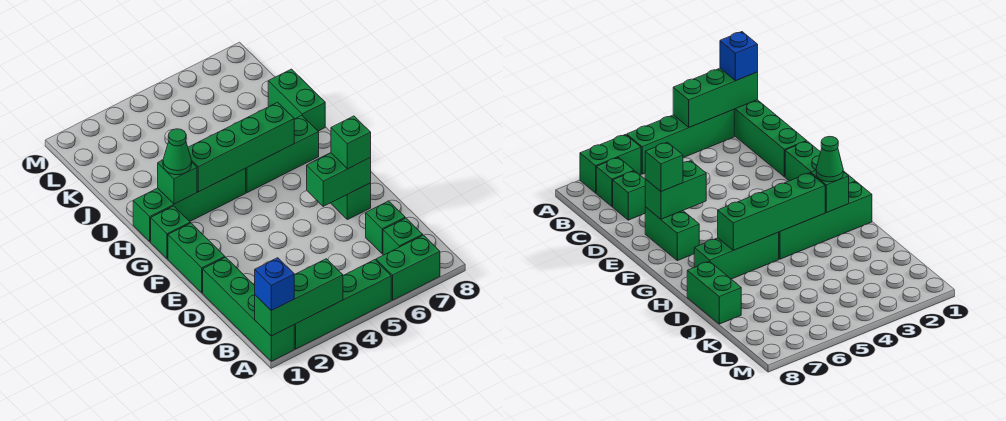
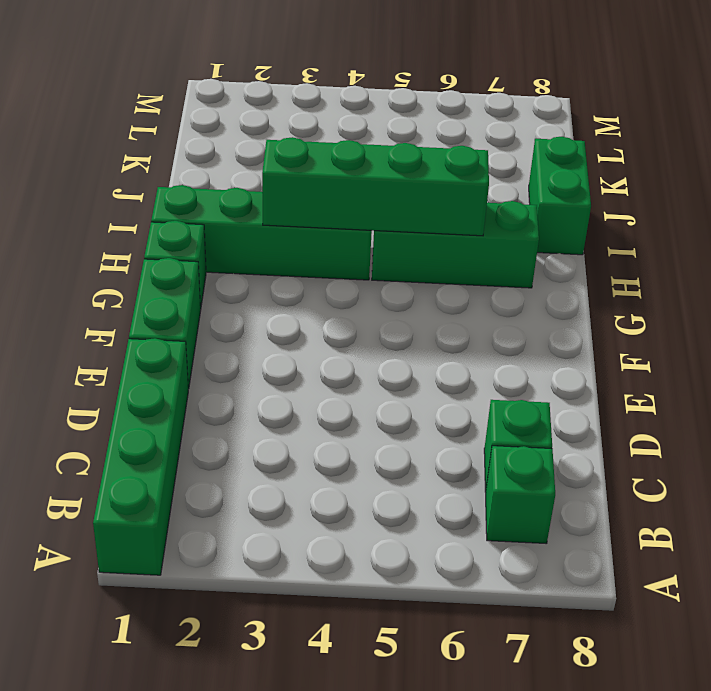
none -> green 1x4 brick [294,260,391,349]
none -> green 1x2 brick [376,235,440,300]
none -> green 1x2 brick [315,155,371,220]

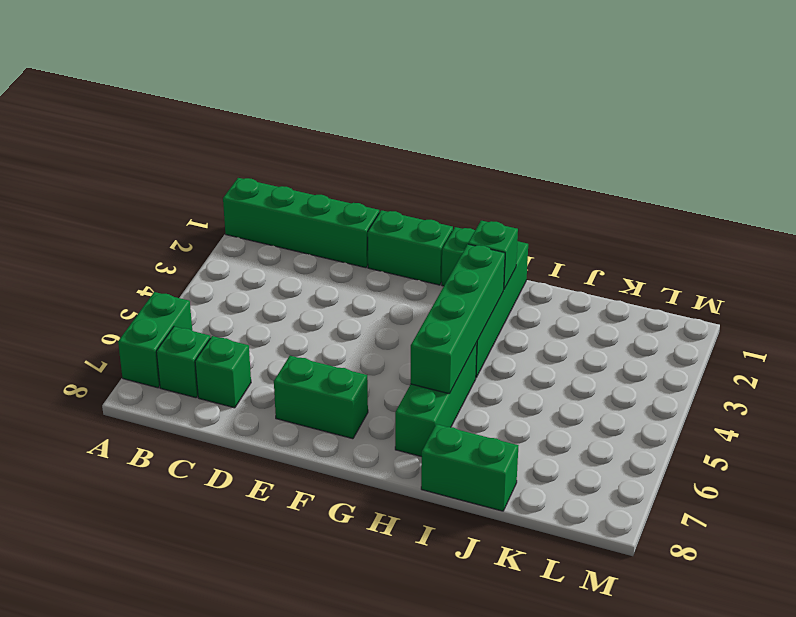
none -> green 1x4 brick [294,260,391,349]
none -> green 1x3 brick [255,259,343,336]
none -> green 1x2 brick [307,153,371,206]

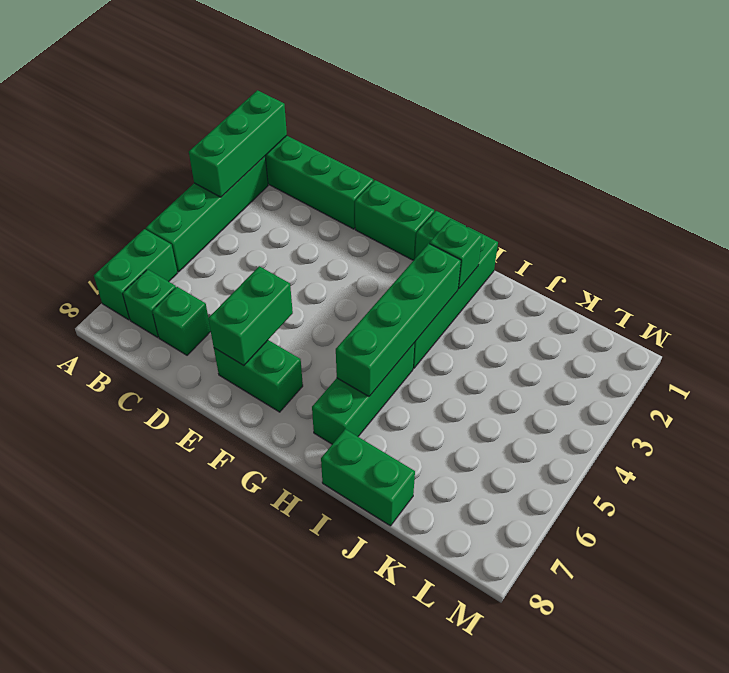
none -> blue 1x1 brick [255,258,294,311]
none -> green 1x1 brick [331,116,371,169]
none -> green 1x1 cone [163,129,192,175]

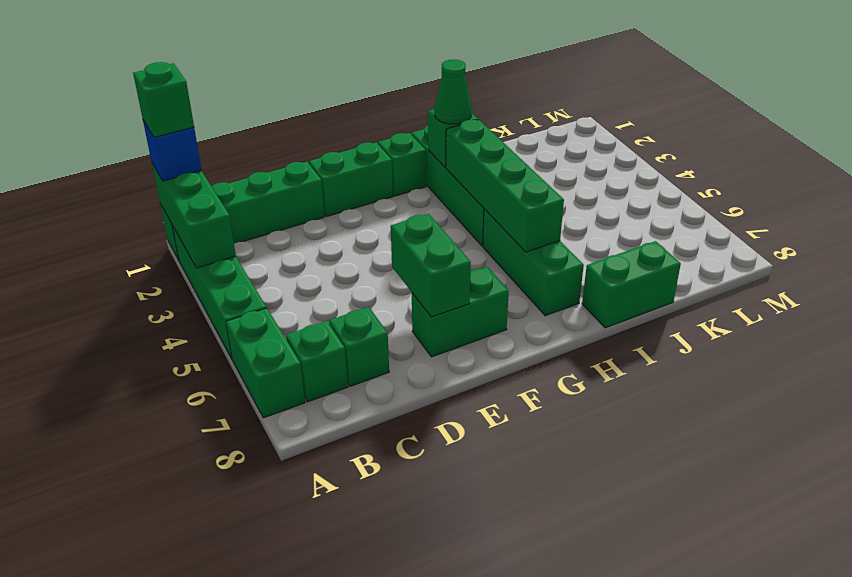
green 1x1 brick [133,62,194,137] -> green 1x1 brick moved to [331,116,371,169]

